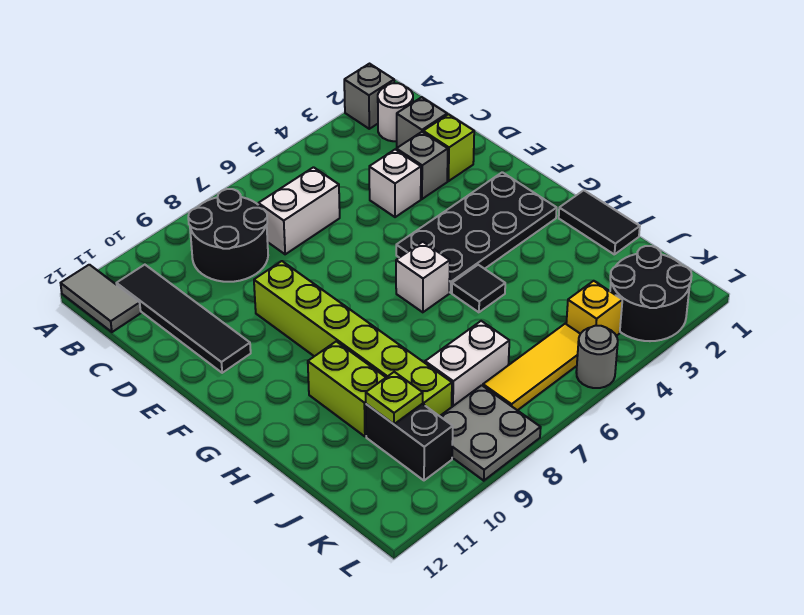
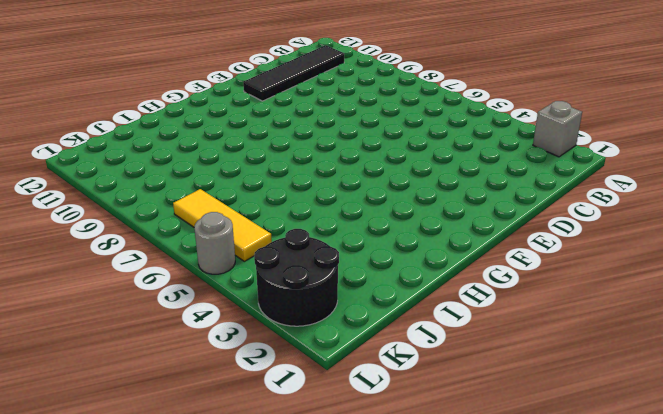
none -> grey 1x2 tile [61,265,141,332]
none -> white 1x1 round brick [378,83,413,141]
none -> black 2x2 round brick [188,189,268,282]

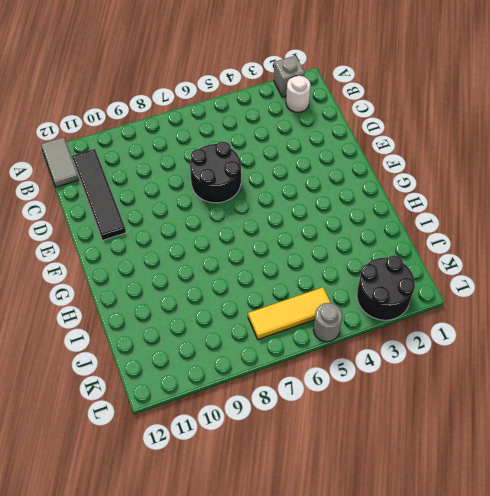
black 2x2 round brick [190,142,241,203] -> black 2x2 round brick moved to [188,189,268,282]
none -> grey 1x1 brick [397,97,447,148]
none -> white 1x2 brick [258,167,340,254]
none -> lime 1x1 brick [423,114,474,181]

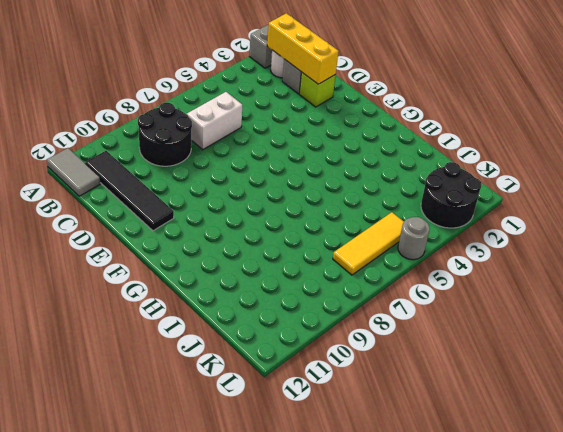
yellow 1x3 brick [267,13,339,84] -> none
none -> grey 1x1 brick [396,132,448,199]
none -> white 1x1 brick [369,149,421,217]
none -> lime 1x6 brick [254,261,452,416]

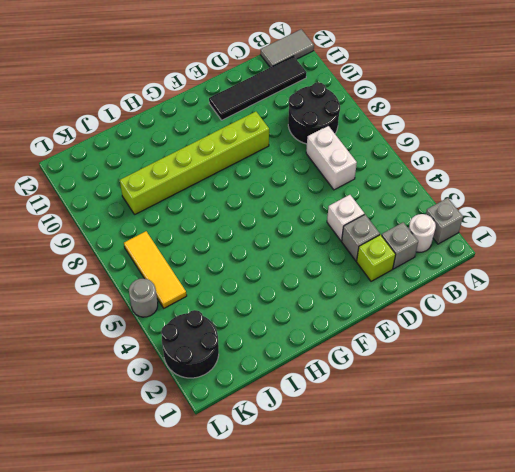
none -> black 2x4 plate [396,172,557,293]
none -> white 1x1 brick [396,242,450,312]
none -> black 1x2 tile [559,190,640,255]

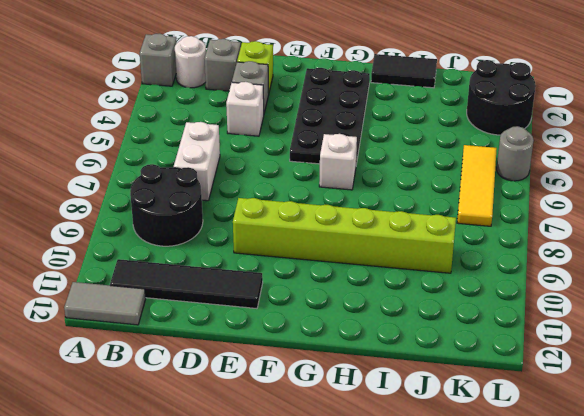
none -> black 1x1 tile [452,265,505,312]
none -> lime 1x2 brick [308,341,386,436]
none -> white 1x2 brick [425,321,509,407]

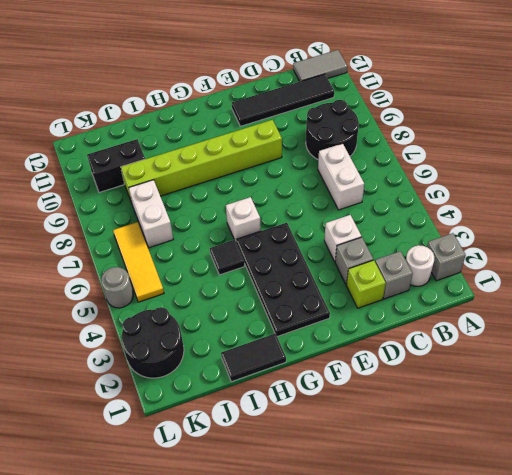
none -> lime 1x2 brick [308,341,386,436]
none -> yellow 1x1 brick [566,281,622,336]
none -> grey 2x2 plate [440,385,541,481]

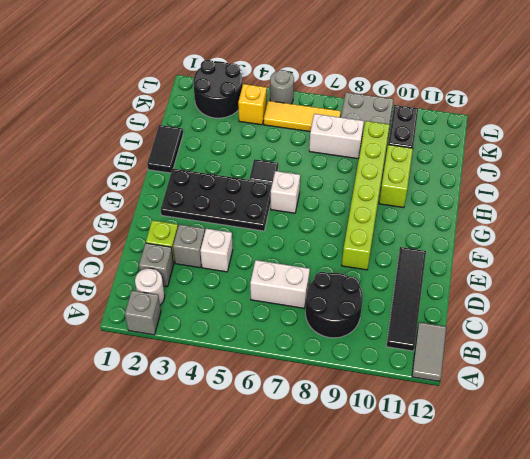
none -> lime 1x1 plate [366,372,423,424]

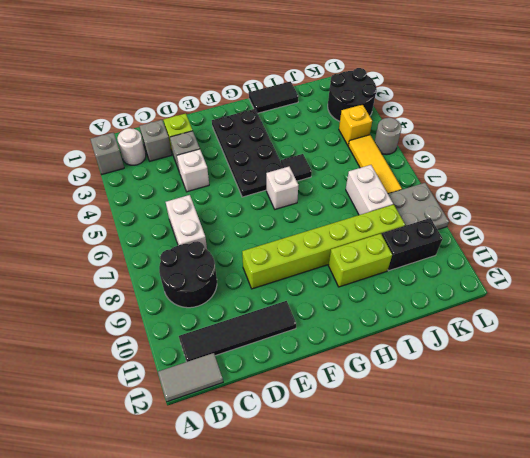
none -> lime 1x1 plate [366,372,423,424]

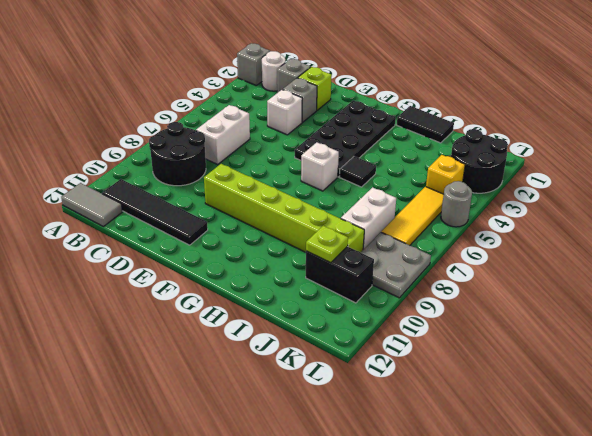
none -> lime 1x2 brick [308,341,386,436]

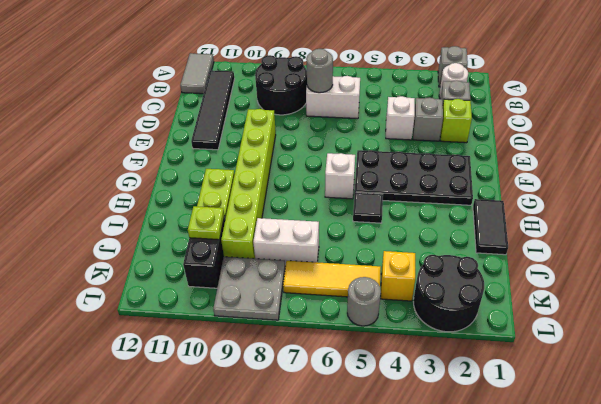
grey 1x1 round brick [306,49,333,93] -> none

